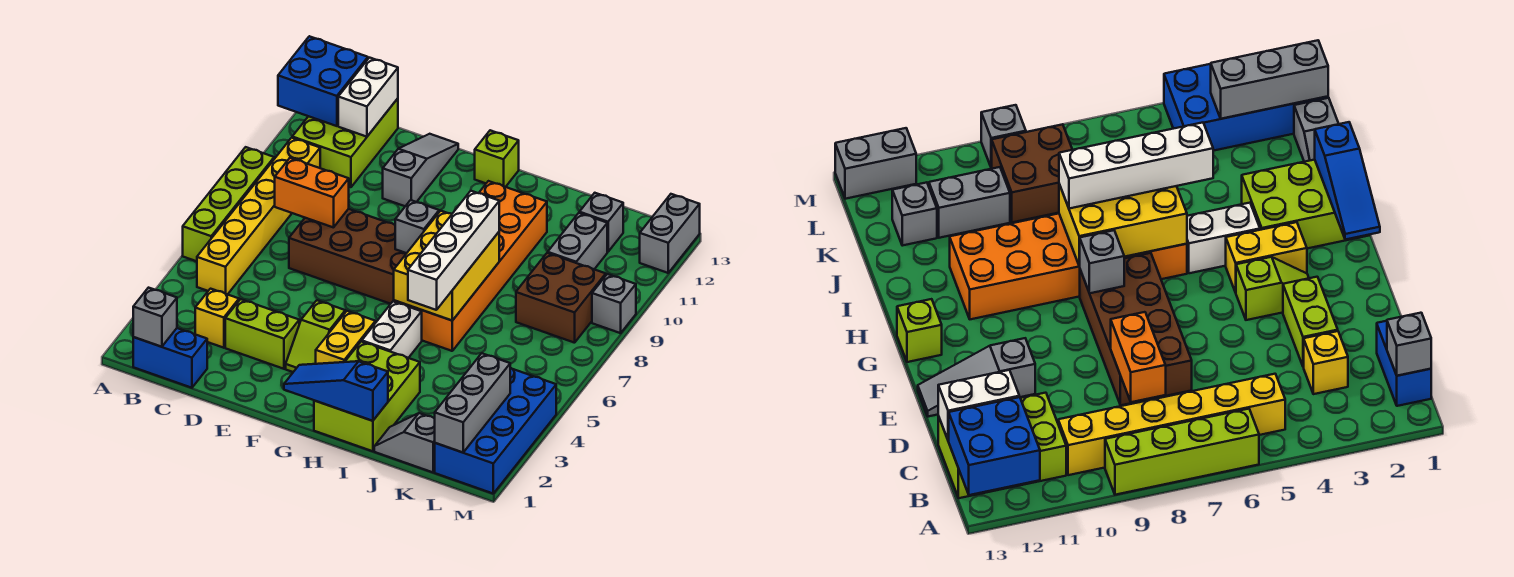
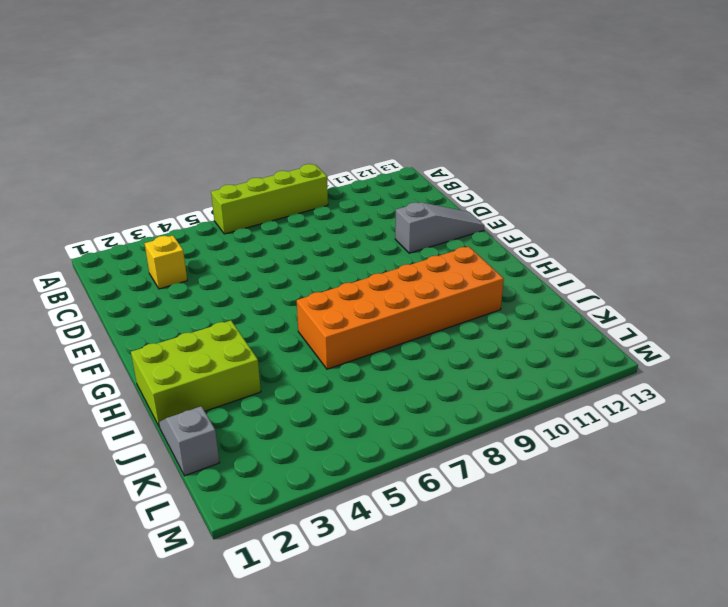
none -> blue 1x2 brick [133,328,207,388]
none -> yellow 1x6 brick [197,138,320,294]
none -> lime 2x3 brick [292,99,398,187]
none -> lime 1x2 brick [225,299,299,369]

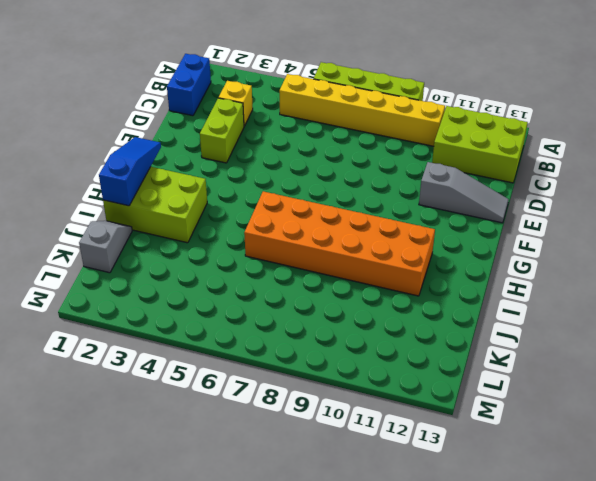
none -> brown 2x4 brick [289,209,406,304]
none -> lime 1x2 slope [286,300,345,372]
none -> yellow 1x2 brick [316,311,375,364]
none -> lime 1x1 brick [475,130,519,187]

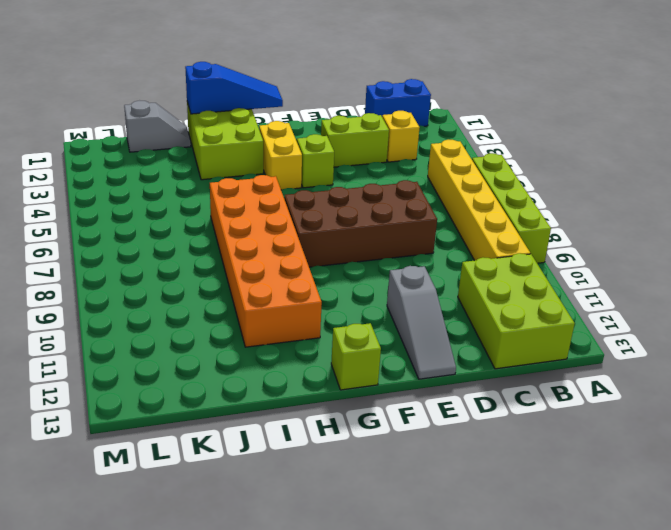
none -> white 1x2 brick [362,301,422,358]
none -> brown 2x2 brick [516,253,606,343]
none -> grey 1x2 brick [548,213,607,269]
none -> grey 1x1 brick [579,193,623,252]

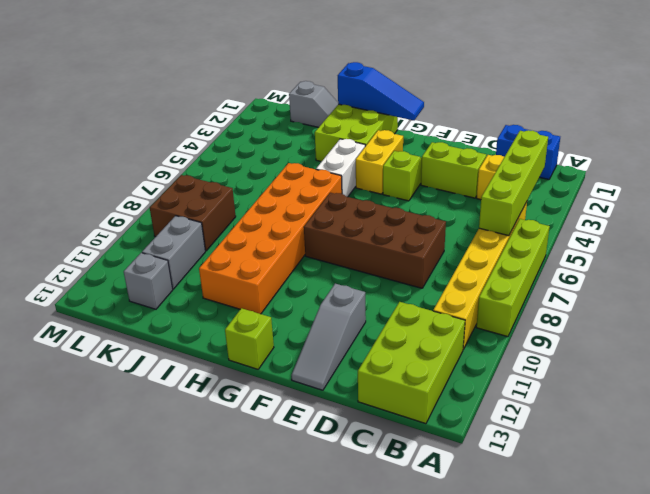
lime 1x4 brick [479,130,548,236] -> none
none -> blue 2x4 brick [435,368,556,493]
none -> grey 1x1 brick [592,274,636,333]
none -> grey 1x2 brick [640,194,700,273]
none -> blue 2x2 brick [278,36,368,126]

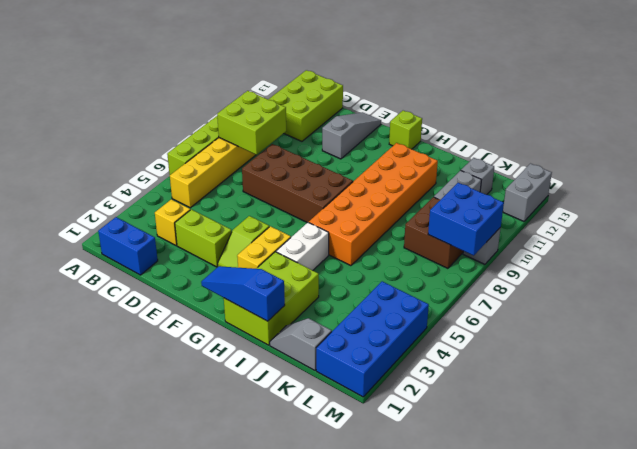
lime 2x2 brick [217,91,286,155] -> orange 1x2 brick [275,158,349,228]
blue 2x2 brick [428,183,504,256] -> blue 2x2 brick moved to [278,36,368,126]
none -> grey 1x1 brick [133,288,177,347]
none -> white 1x2 brick [338,58,398,137]
none -> grey 1x1 brick [395,200,439,253]
none -> yellow 2x3 brick [394,211,499,321]

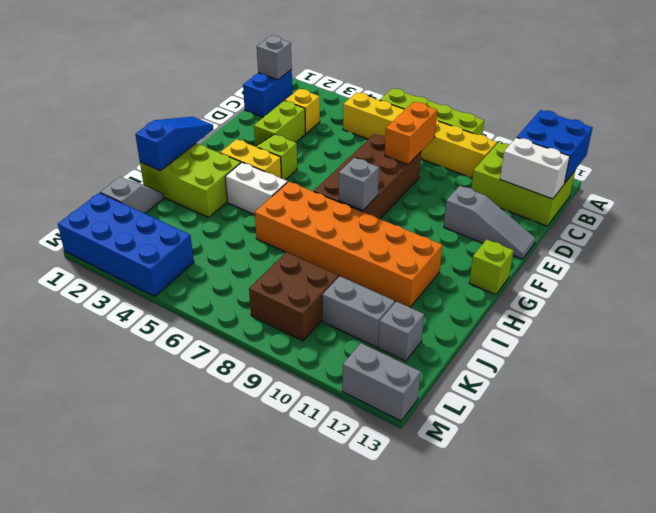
none -> grey 1x1 brick [592,274,636,333]
none -> yellow 2x3 brick [394,211,499,321]
none -> grey 1x3 brick [435,353,510,452]
none -> white 1x4 brick [408,191,499,310]

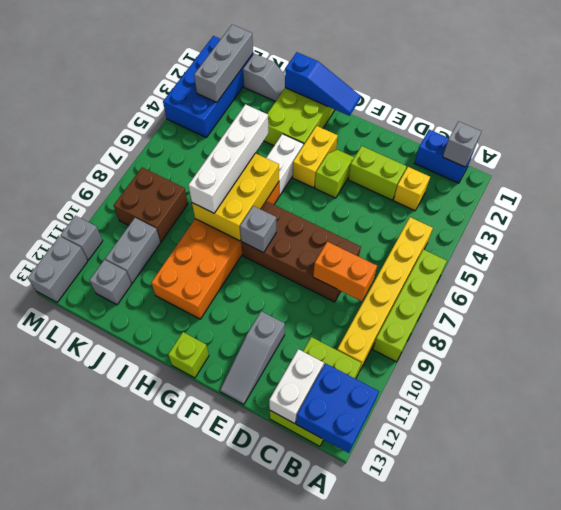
grey 1x1 brick [61,216,103,260] -> grey 1x1 brick moved to [592,274,636,333]

